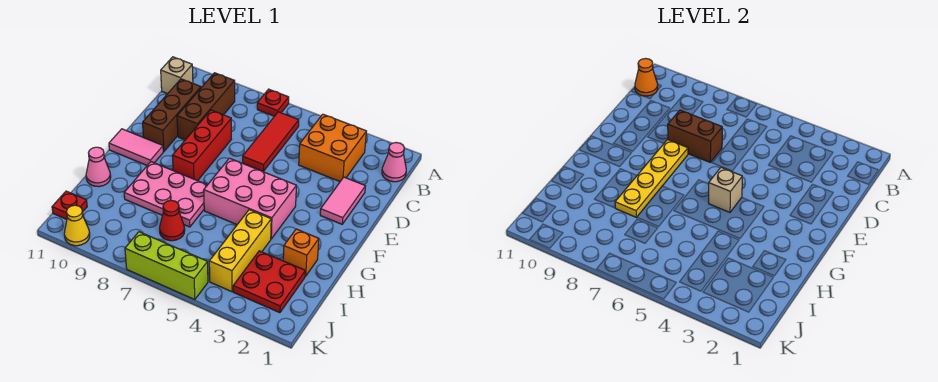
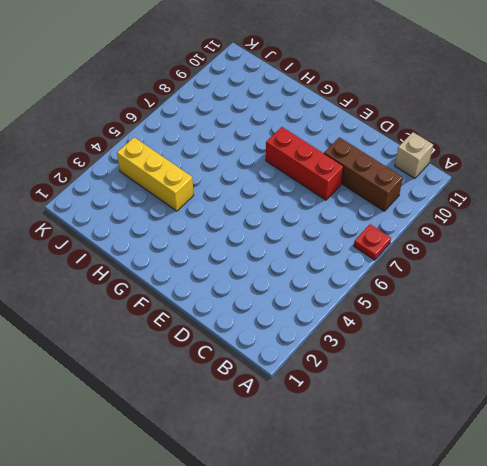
none -> pink 1x1 cone [382,143,406,182]
none -> orange 2x2 brick [299,114,366,181]
none -> red 1x3 tile [243,112,299,171]

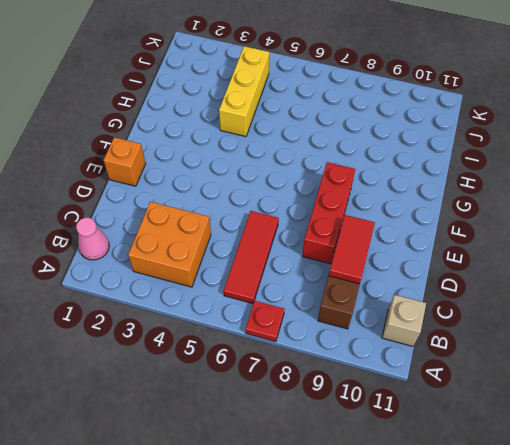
red 1x2 tile [329,215,375,284] -> none
orange 1x1 brick [104,137,146,186] -> orange 1x1 brick moved to [283,229,319,276]
none -> brown 1x3 brick [143,79,201,152]
none -> pink 1x2 tile [320,177,365,224]
none -> pink 2x3 brick [204,158,296,239]

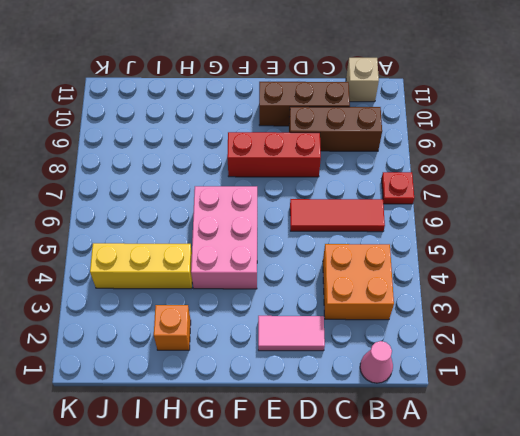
none -> pink 1x2 tile [109,129,163,165]
none -> pink 2x3 plate [124,162,207,227]
none -> pink 1x1 cone [86,147,111,187]

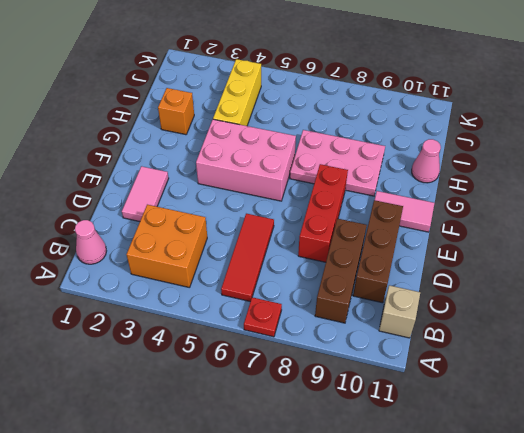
none -> red 2x2 plate [233,251,305,313]
none -> red 1x1 cone [160,200,185,241]
none -> red 1x1 plate [52,191,87,219]

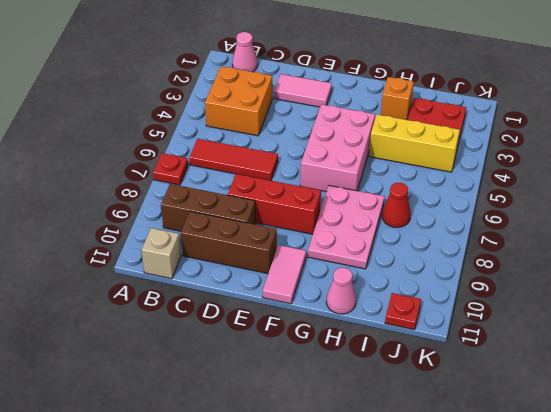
none -> lime 1x3 brick [125,232,208,299]
none -> yellow 1x1 cone [64,205,90,246]
none -> orange 1x1 cone [635,59,658,96]

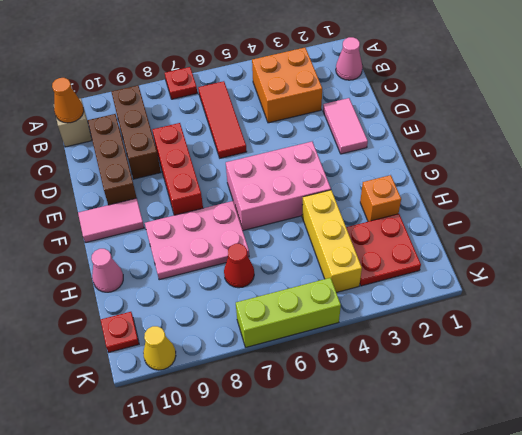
none -> brown 1x2 brick [668,110,722,162]
none -> yellow 1x4 plate [615,140,688,217]
none -> tan 1x1 brick [709,167,742,212]

